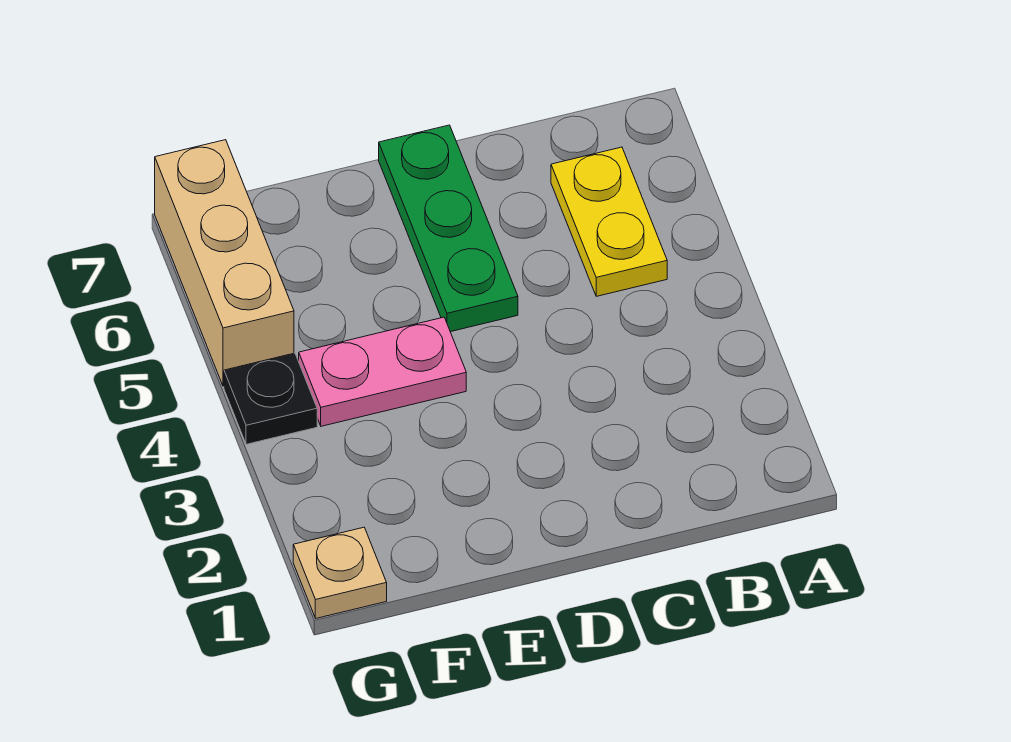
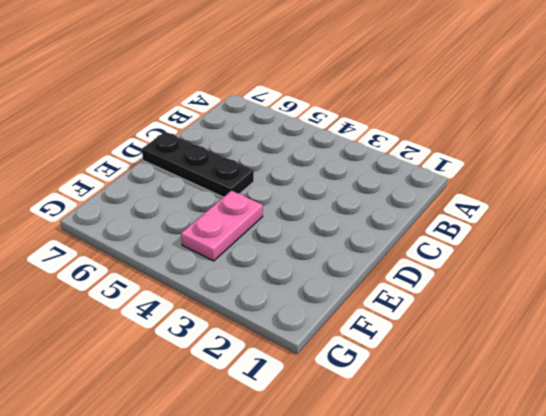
black 1x3 plate [142,132,254,197] -> green 1x3 plate [379,125,518,332]
none -> yellow 1x2 plate [551,147,667,296]
none -> tan 1x1 plate [293,527,387,618]

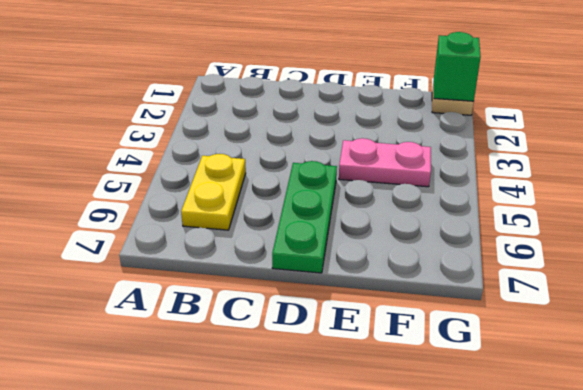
green 1x1 brick [434,32,481,102] -> none
none -> black 1x1 plate [224,353,317,444]
none -> tan 1x3 brick [155,140,294,386]

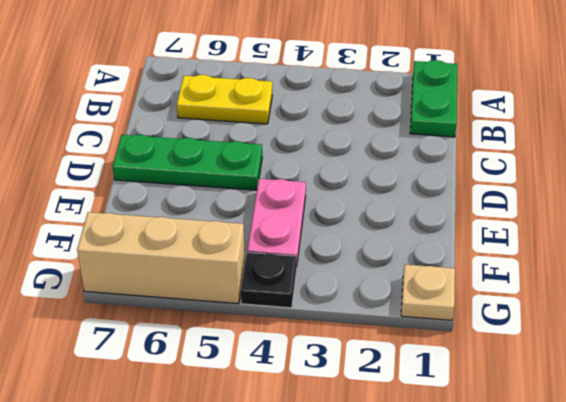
green 1x2 plate [410,60,458,137] -> none

